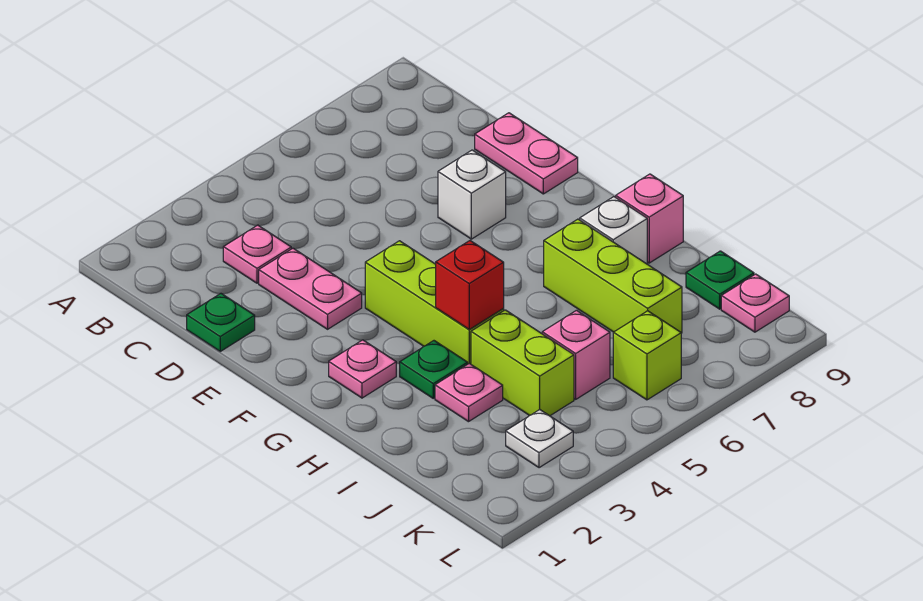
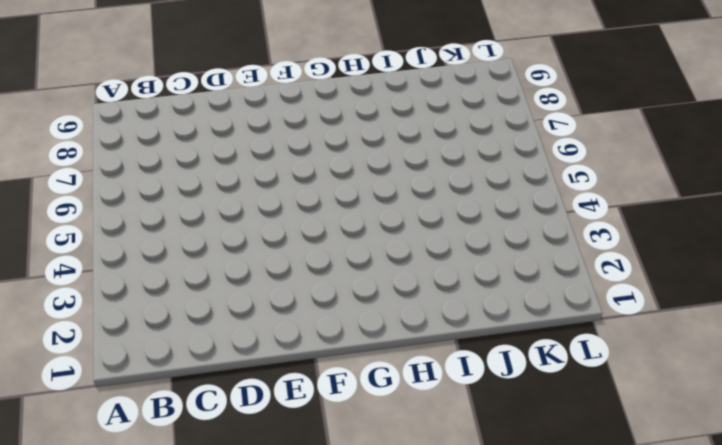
none -> pink 1x1 plate [223,225,291,283]
none -> green 1x1 plate [187,294,255,351]
none -> pink 1x2 plate [259,248,362,329]

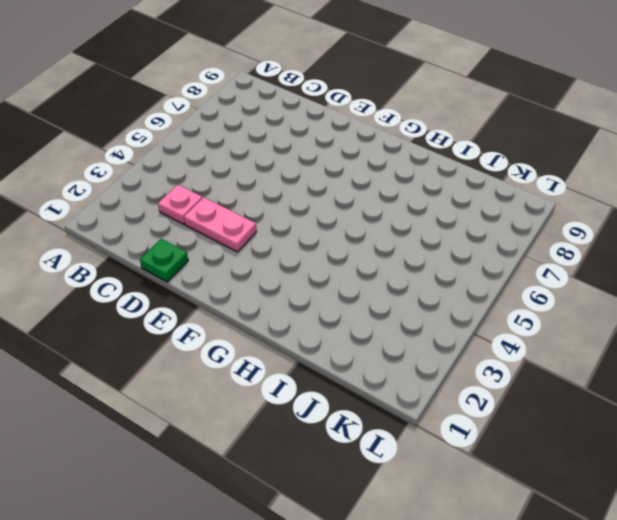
none -> pink 1x2 plate [475,113,578,194]
none -> white 1x1 brick [438,150,506,239]
none -> lime 1x3 brick [365,241,504,364]

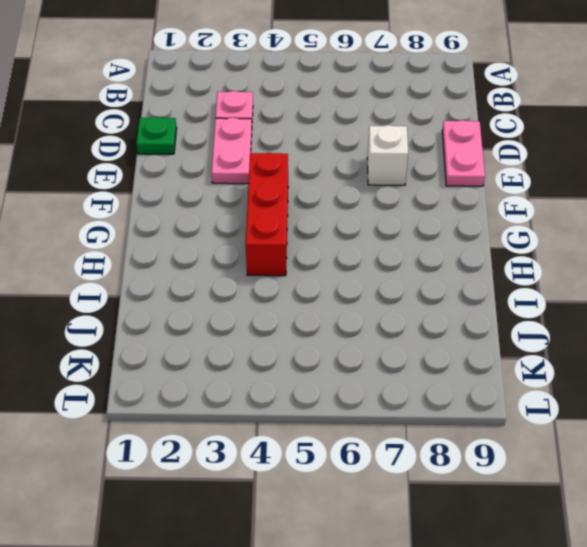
red 1x3 brick [246,153,288,276] -> lime 1x3 brick [365,241,504,364]
none -> pink 1x1 plate [329,340,396,398]
none -> green 1x1 plate [400,341,468,398]
none -> lime 1x3 brick [544,219,682,333]

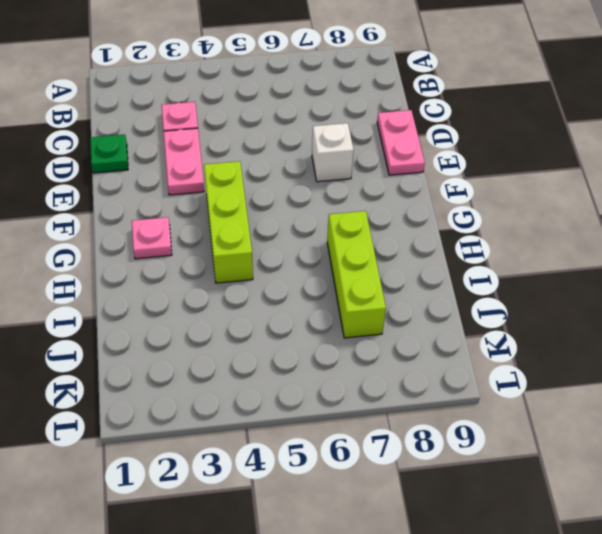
none -> green 1x1 plate [400,341,468,398]
none -> white 1x1 brick [580,197,647,264]
none -> pink 1x1 brick [616,174,683,263]

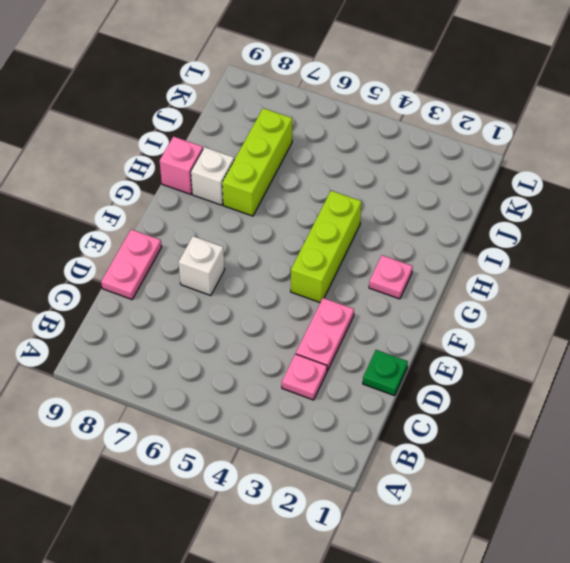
none -> green 1x1 plate [400,341,468,398]
none -> pink 1x1 plate [435,363,503,422]
none -> lime 1x2 brick [471,310,574,416]

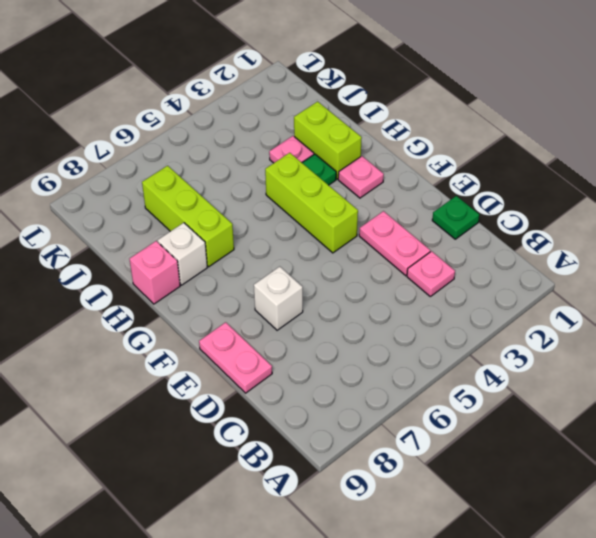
lime 1x2 brick [294,102,362,179] -> lime 1x2 brick moved to [471,310,574,416]
none -> pink 1x1 brick [542,310,610,399]
none -> green 1x1 plate [686,251,754,309]
none -> white 1x1 plate [506,410,573,468]

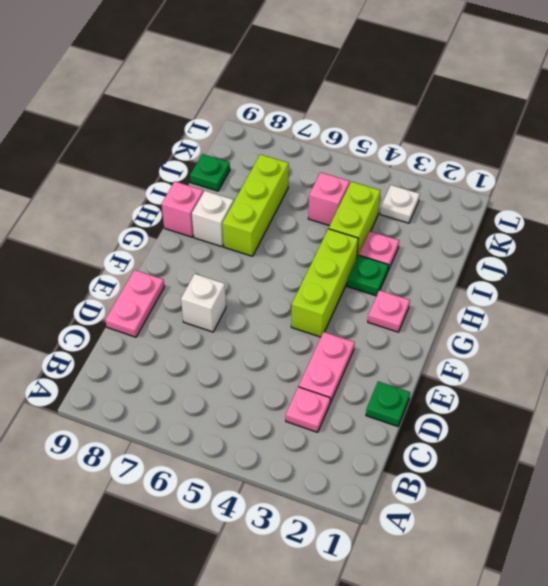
none -> lime 1x1 brick [613,311,681,400]
none -> pink 1x1 plate [721,274,789,332]
none -> red 1x1 brick [436,241,504,329]

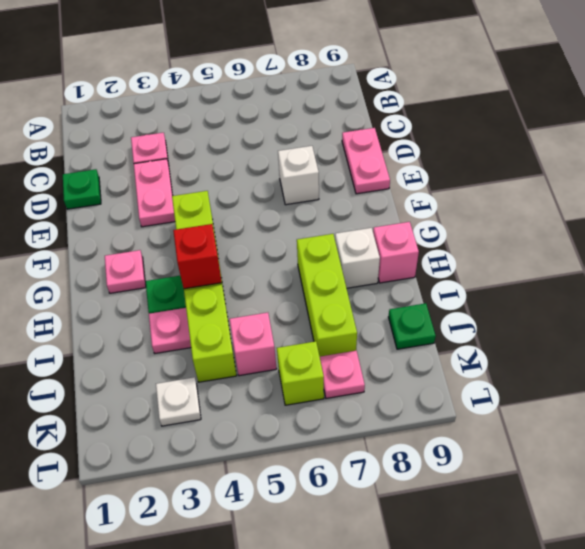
pink 1x1 plate [320,351,365,398] -> pink 1x1 plate moved to [721,274,789,332]

